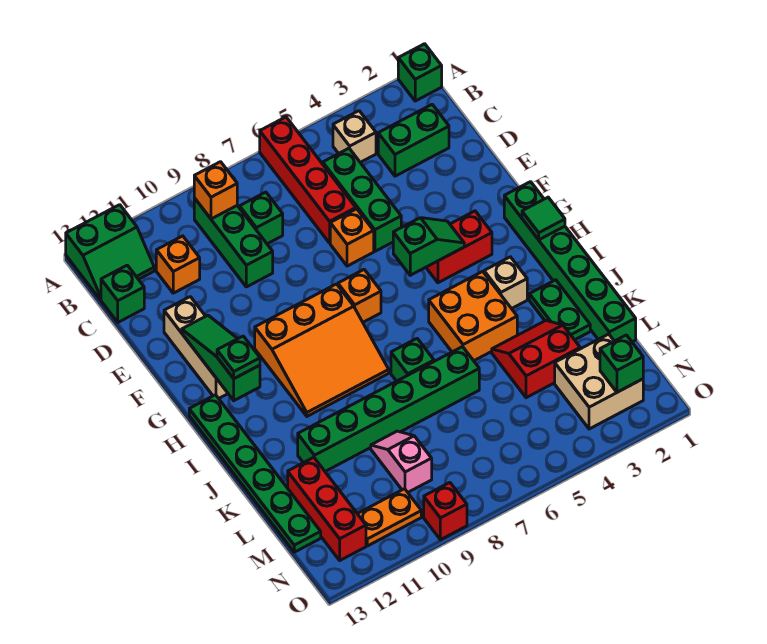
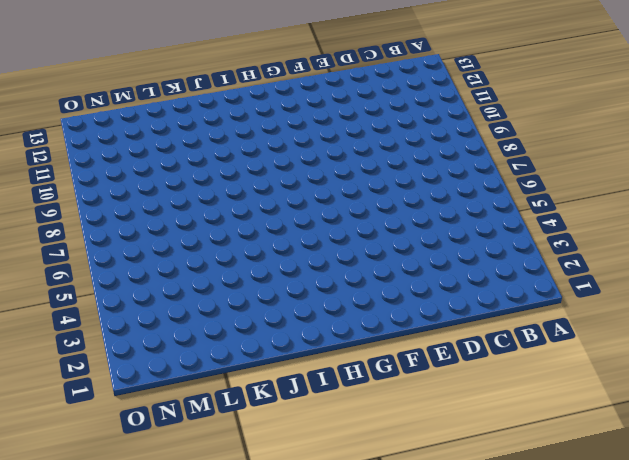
none -> green 1x1 brick [398,44,442,101]
none -> red 1x4 brick [260,117,356,243]
none -> green 2x2 slope [66,205,154,300]
none -> tan 1x1 brick [333,111,376,162]

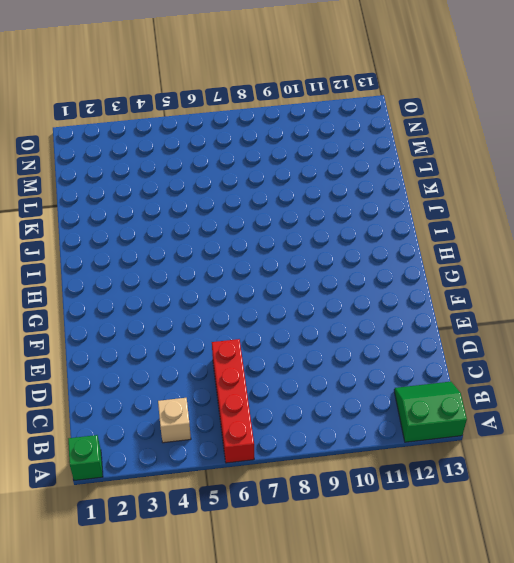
none -> green 1x3 brick [194,198,273,287]
none -> green 1x2 brick [378,105,449,176]
none -> green 1x3 brick [323,148,401,251]
none -> green 1x1 brick [240,192,283,244]

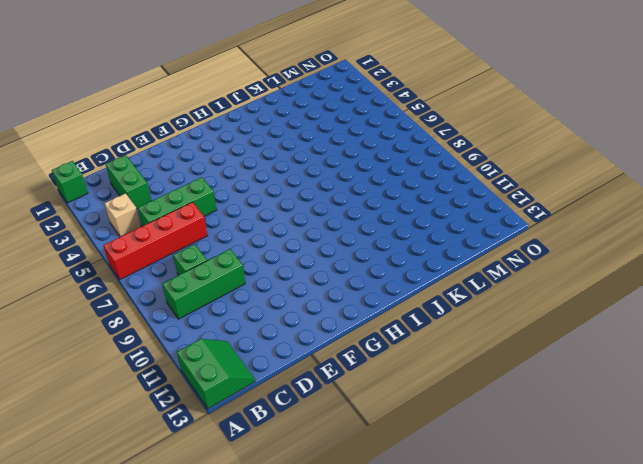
none -> orange 1x1 brick [156,236,200,293]
none -> green 1x1 brick [101,265,144,322]
none -> orange 1x1 brick [330,209,374,266]
none -> tan 1x3 brick [164,297,228,398]

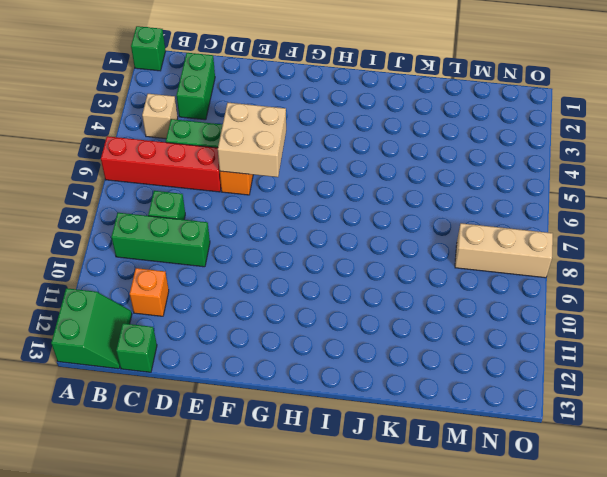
tan 2x2 brick [218,103,286,177] -> tan 2x2 brick moved to [555,334,643,429]
tan 1x3 brick [455,223,553,278] -> tan 1x3 brick moved to [164,297,228,398]
none -> green 1x6 brick [504,182,636,342]
none -> red 1x2 brick [426,211,492,283]
none -> orange 1x1 brick [338,270,381,322]
none -> orange 3x3 slope [255,284,389,416]

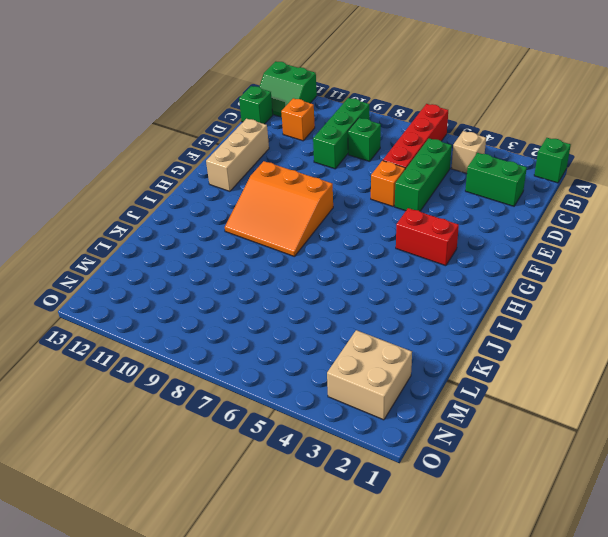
none -> green 1x6 brick [504,182,636,342]
none -> orange 1x1 brick [338,270,381,322]
none -> green 1x6 plate [189,395,321,552]
none -> tan 1x1 brick [484,257,527,309]

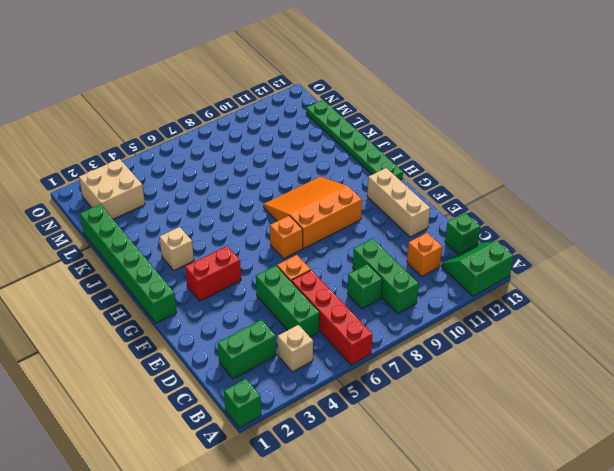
none -> orange 2x2 brick [429,271,517,361]
none -> green 1x2 plate [529,280,590,340]
none -> green 1x1 brick [391,339,434,381]
none -> red 2x2 slope [492,321,580,398]

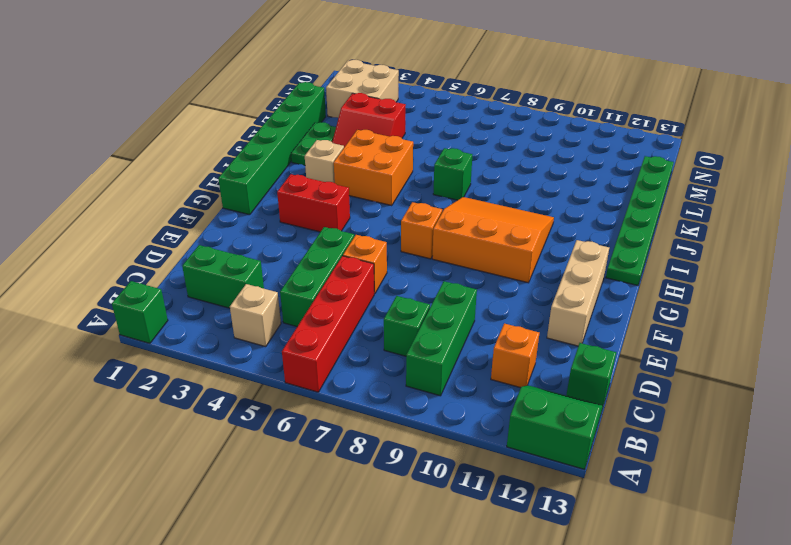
none -> green 1x6 brick [298,347,479,471]
none -> pink 1x2 slope [371,431,432,492]
none -> red 1x3 brick [288,457,366,560]
none -> orange 1x2 plate [358,489,421,546]

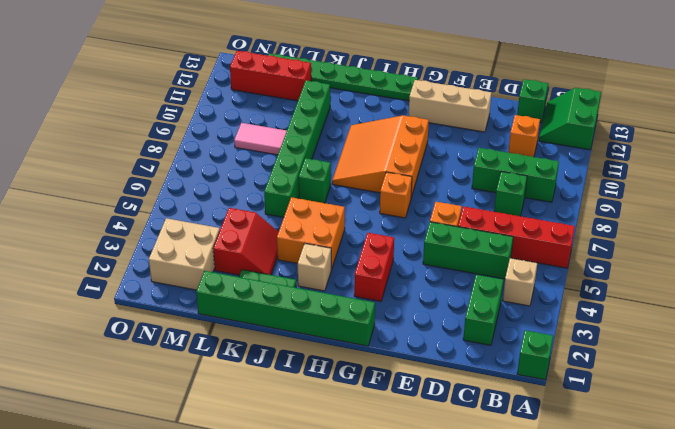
pink 1x2 tile [234,123,287,155] -> pink 1x2 slope [371,431,432,492]
none -> orange 1x2 plate [358,489,421,546]
none -> red 1x1 brick [424,483,467,540]
none -> orange 1x1 brick [194,162,237,219]
none -> green 1x3 slope [182,315,260,400]

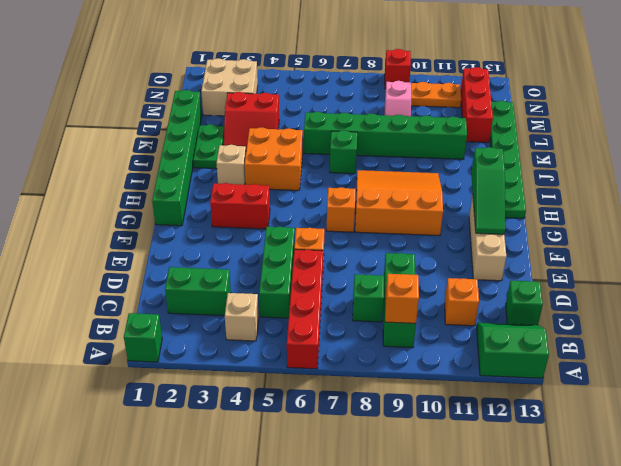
none -> green 1x2 slope [393,218,464,275]
none -> green 1x1 tile [522,197,565,240]
none -> green 1x1 brick [600,335,643,392]
none -> green 1x1 plate [217,336,260,378]

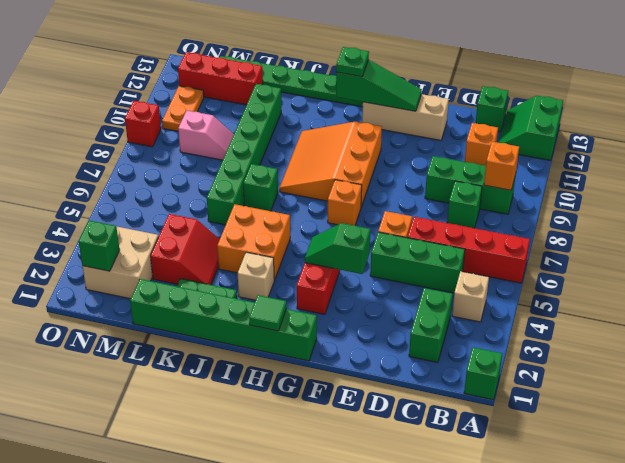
green 1x2 slope [305,223,370,274] -> green 1x2 slope turned to [393,218,464,275]

